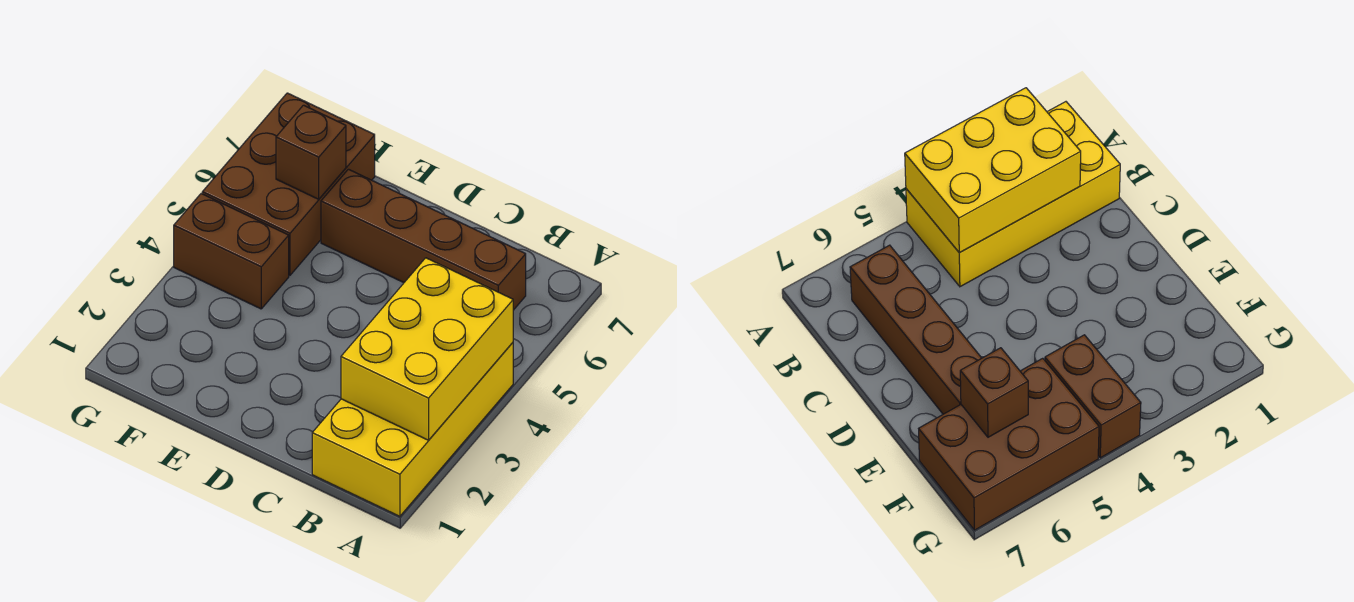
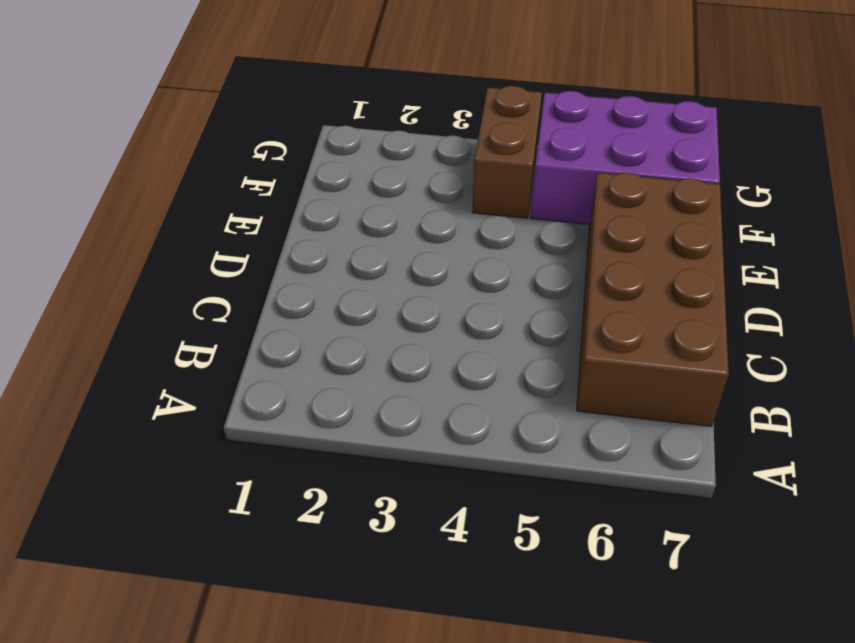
brown 2x4 brick [577,173,729,427] -> brown 1x4 brick [321,169,526,310]
purple 2x3 brick [531,91,720,224] -> brown 2x3 brick [202,93,375,275]
none -> yellow 2x4 brick [312,343,513,516]
none -> yellow 2x3 brick [341,258,513,440]

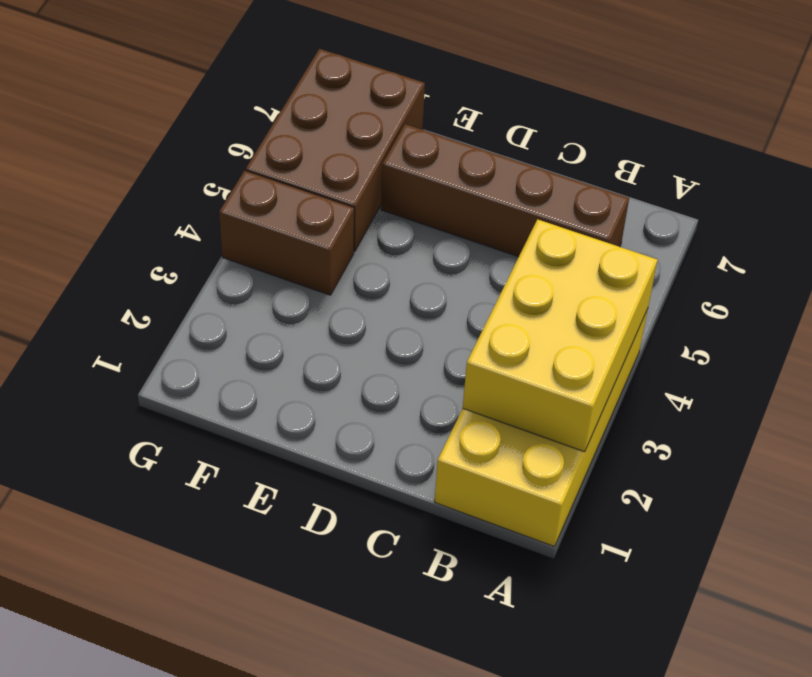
none -> brown 1x1 brick [276,105,346,199]

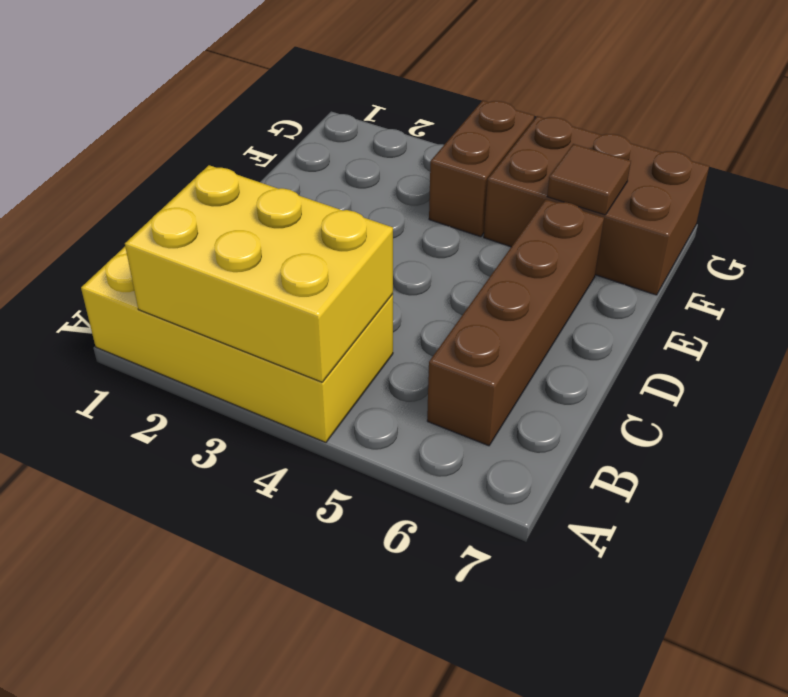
brown 1x1 tile [547,144,631,215] -> brown 1x1 brick [276,105,346,199]

